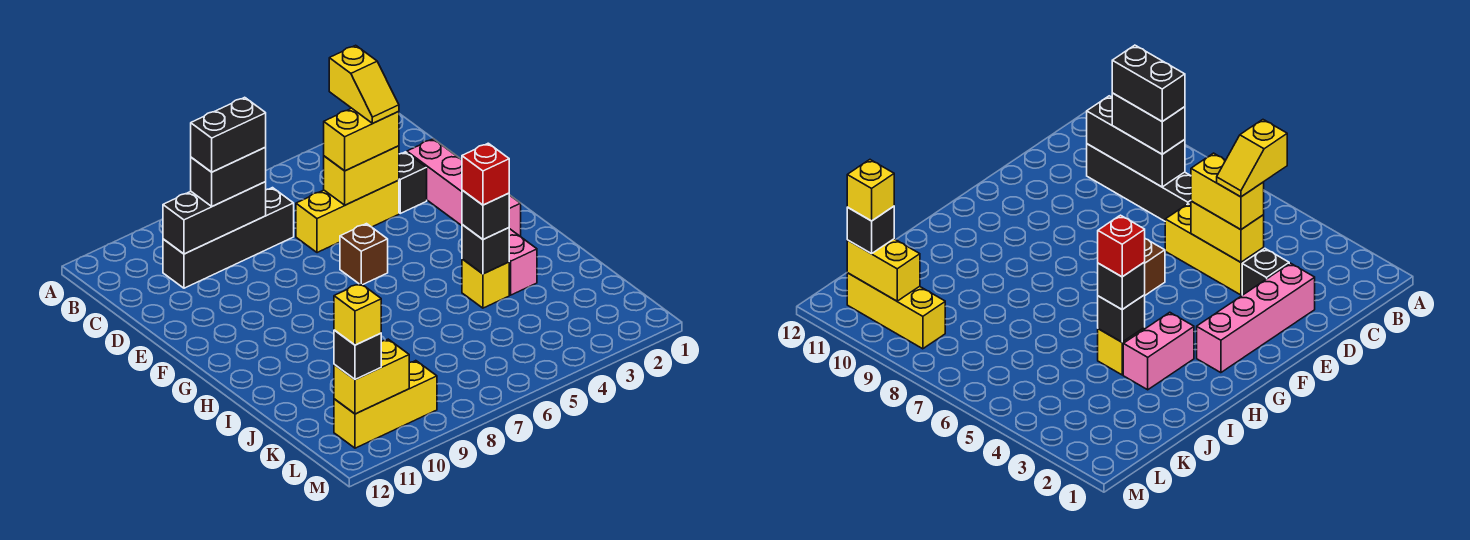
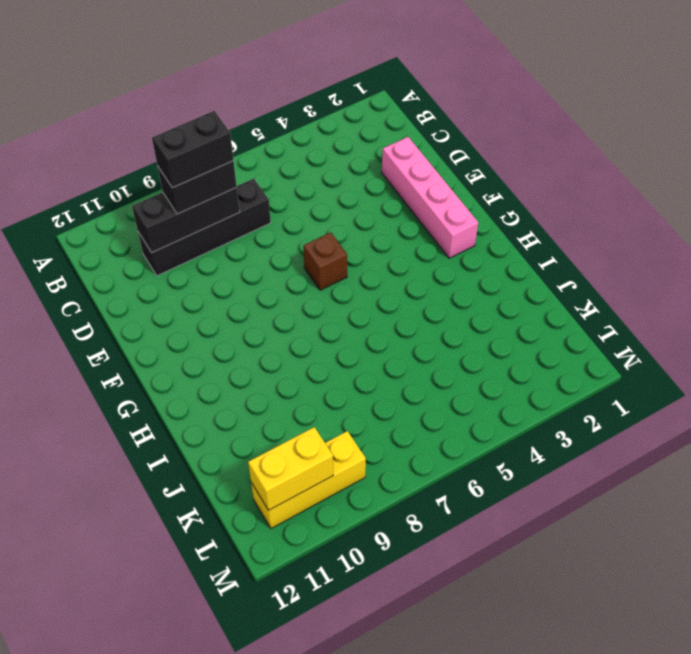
none -> black 1x1 brick [399,152,427,213]
none -> yellow 1x3 brick [296,180,399,253]
none -> pink 1x2 brick [509,229,537,295]

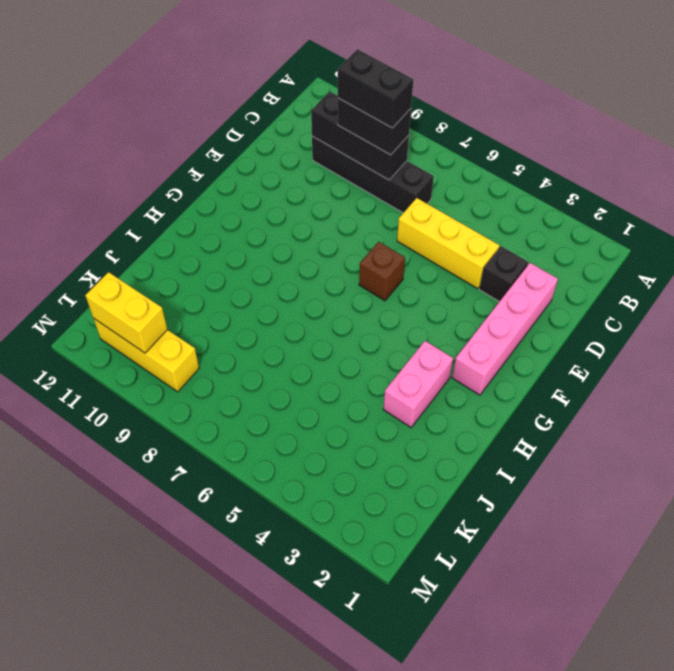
none -> yellow 1x1 brick [462,259,509,308]
none -> yellow 1x2 brick [324,146,399,205]
none -> black 1x1 brick [462,224,509,274]

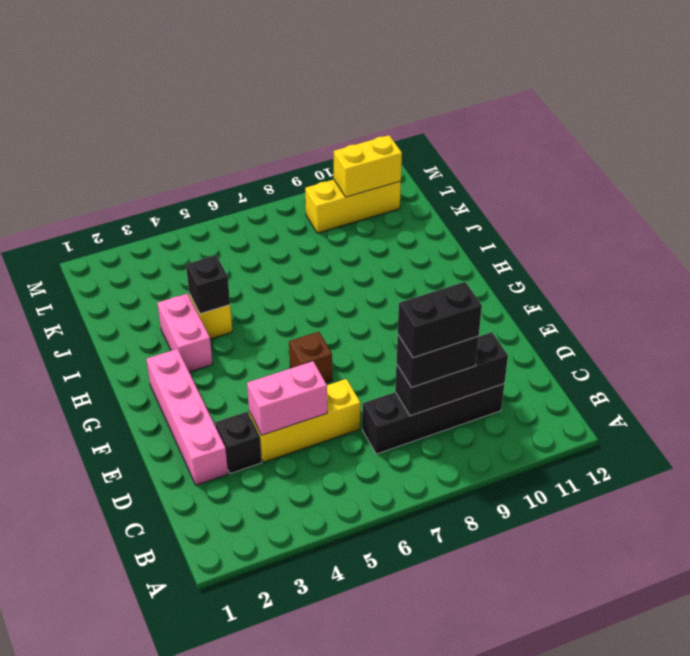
pink 1x2 brick [247,361,327,435] -> yellow 1x2 brick [324,146,399,205]
none -> yellow 1x2 brick [324,108,399,171]
none -> black 1x1 brick [462,190,509,239]
none -> black 1x1 brick [334,330,381,380]

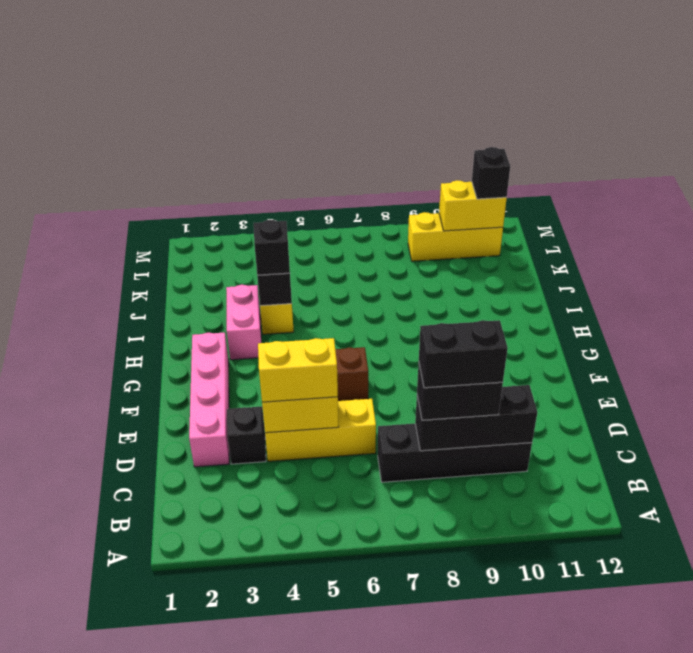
none -> yellow 1x2 slope [329,45,399,123]
none -> red 1x1 brick [462,143,509,205]
none -> yellow 1x1 brick [334,283,381,345]

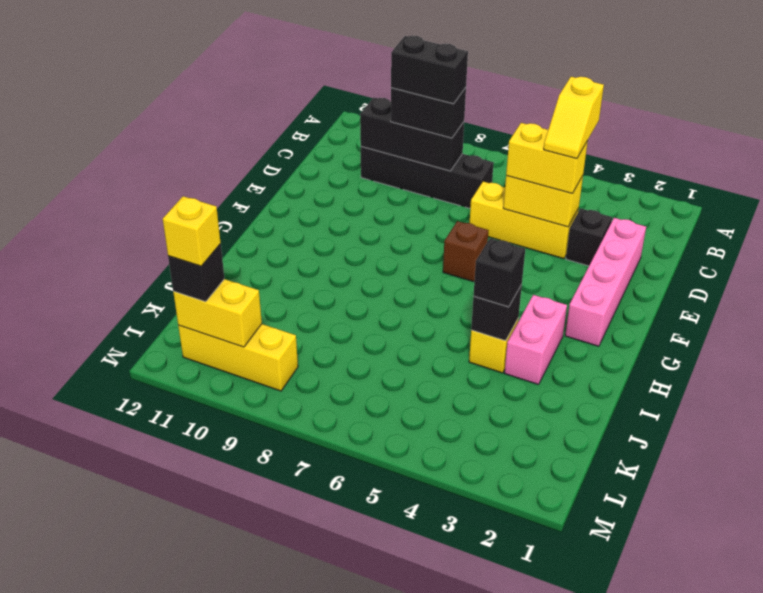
none -> red 1x1 brick [462,143,509,205]

